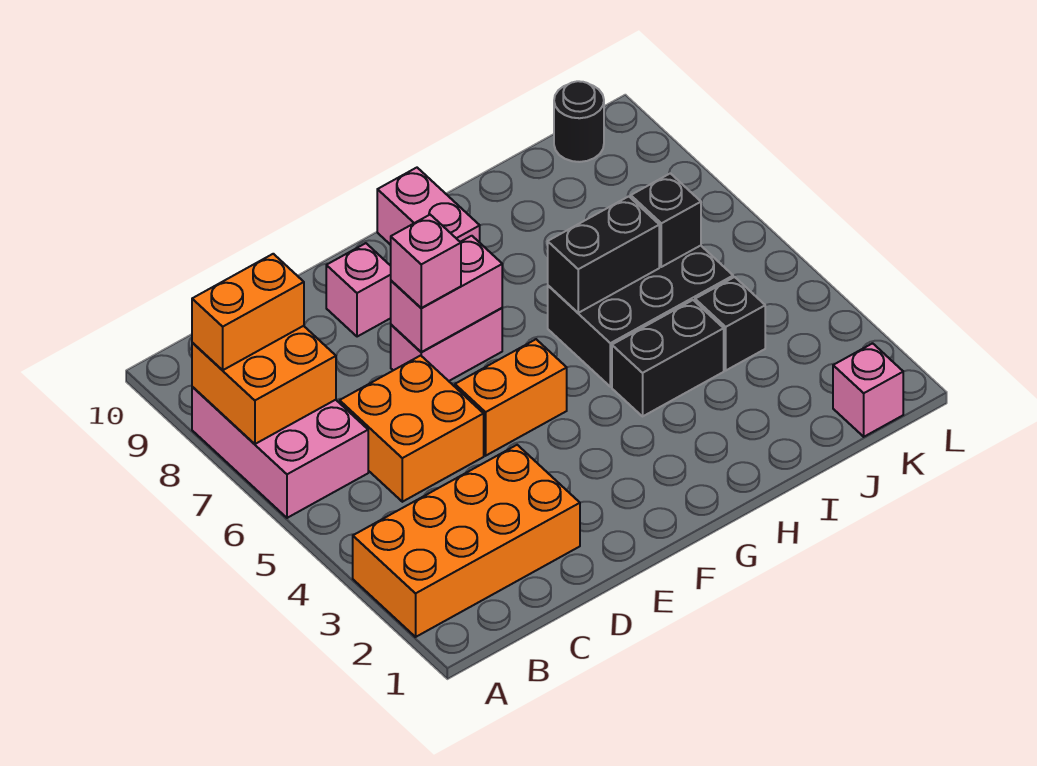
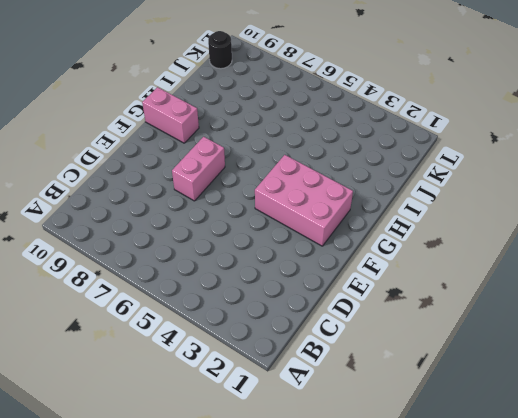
pink 2x3 brick [255,155,353,246] -> pink 2x3 brick moved to [192,387,368,518]
none -> orange 2x4 brick [353,445,580,637]
none -> orange 2x2 brick [340,355,484,502]
none -> orange 1x2 brick [455,339,567,456]

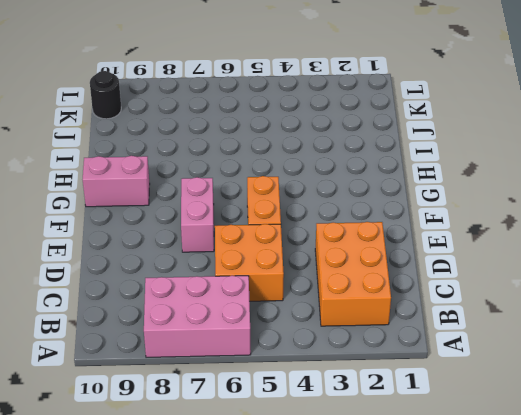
orange 2x3 brick [315,222,391,326] -> orange 2x4 brick [353,445,580,637]
none -> pink 1x1 brick [326,243,391,337]
none -> black 1x2 brick [612,300,724,416]
none -> black 2x3 brick [548,246,733,387]

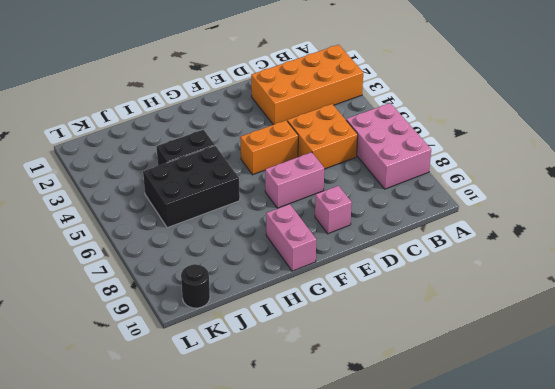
none -> black 1x1 brick [695,277,765,370]
none -> pink 1x1 brick [833,343,903,437]
none -> orange 2x2 brick [192,326,336,444]

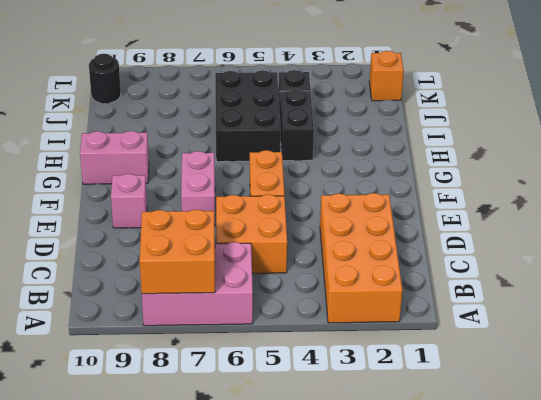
orange 1x1 brick [369,51,404,101] -> pink 1x1 brick [833,343,903,437]
none -> pink 1x2 brick [391,236,502,352]
none -> black 1x2 brick [548,196,659,313]
none -> black 1x1 brick [631,173,701,267]

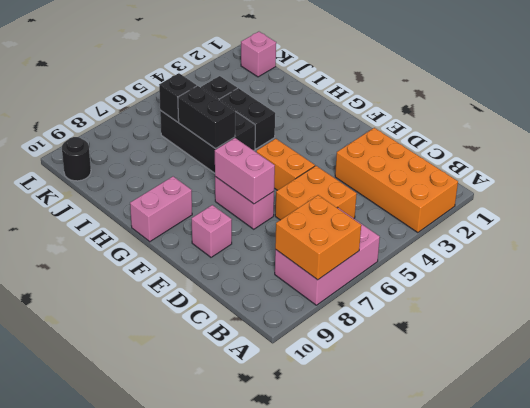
none -> orange 1x2 brick [192,254,304,370]
none -> pink 1x1 brick [391,215,461,308]

